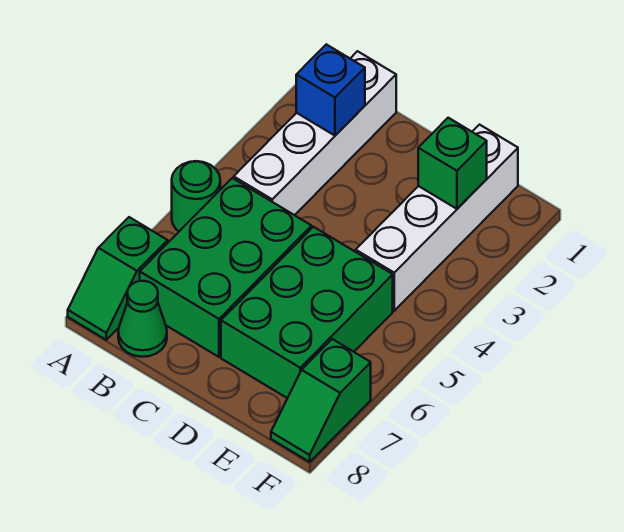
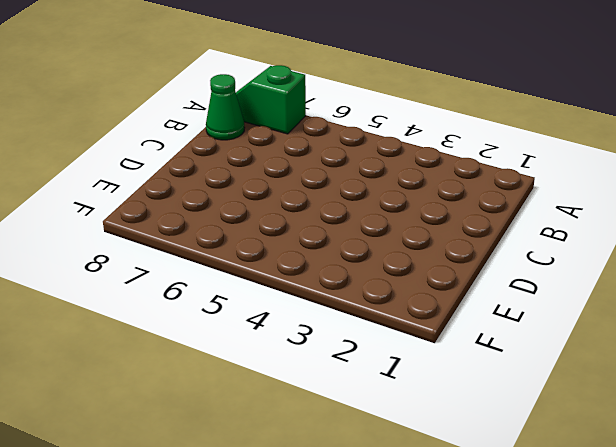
none -> green 1x1 round brick [172,161,220,231]
none -> white 1x4 brick [234,51,396,215]

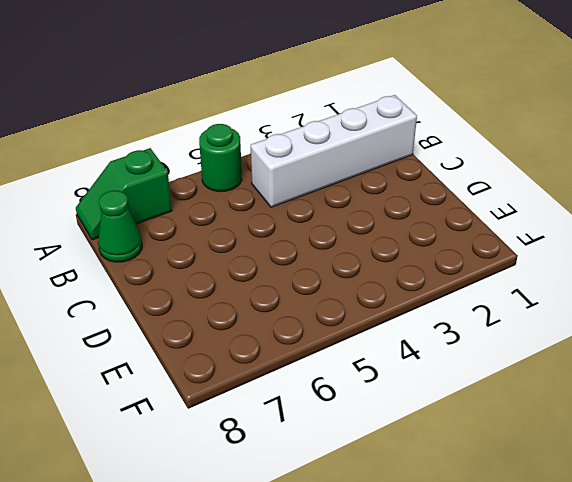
none -> green 2x3 brick [140,178,312,357]
none -> green 2x3 brick [221,227,393,398]

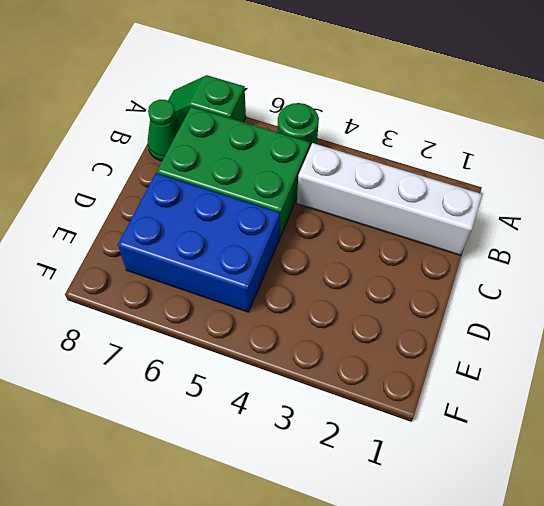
blue 2x3 brick [118,173,280,312] -> green 2x3 brick [221,227,393,398]
none -> white 1x4 brick [356,125,518,311]
none -> green 1x2 slope [271,339,371,462]

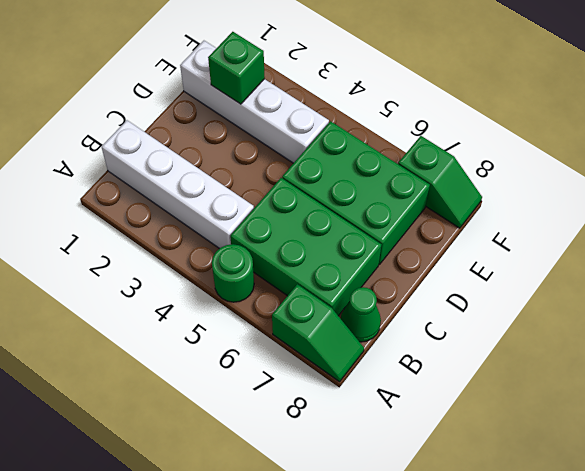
none -> blue 1x1 brick [296,44,365,136]

